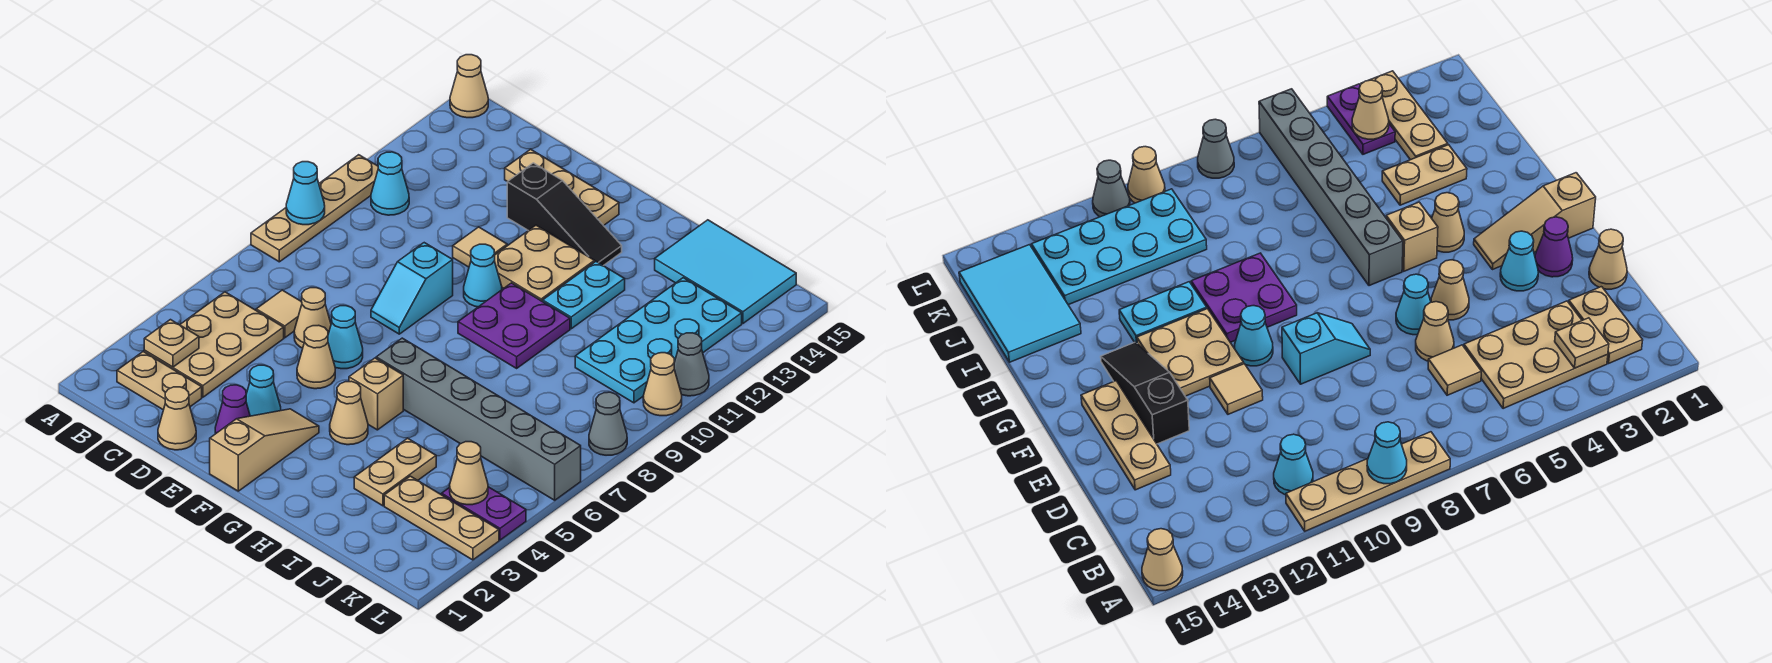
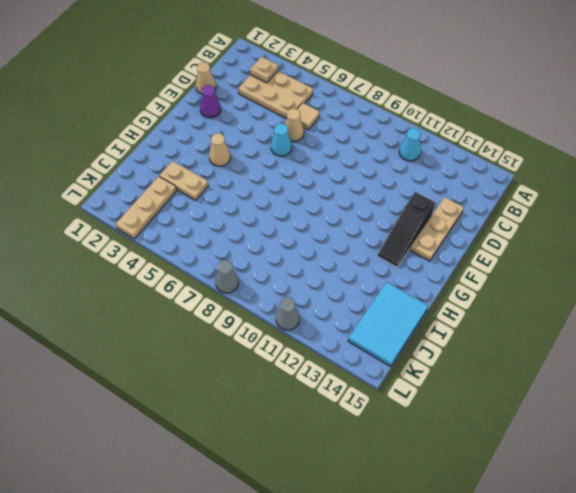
none -> tan 1x4 plate [251,155,378,262]
none -> tan 1x1 cone [450,55,488,118]
none -> tan 1x2 plate [117,352,202,410]
none -> cyan 1x1 cone [246,365,281,416]

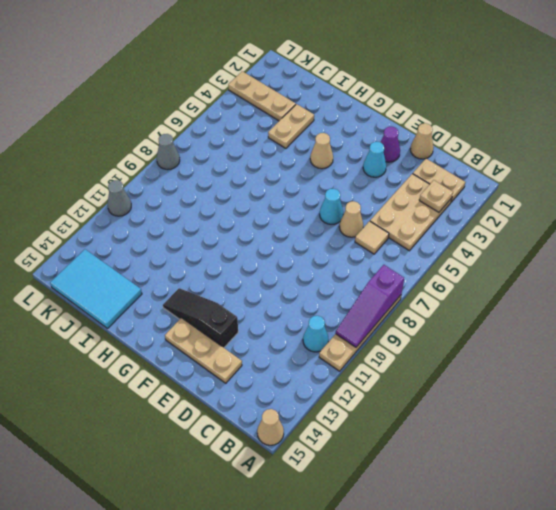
purple 1x3 slope [336,265,404,347] -> cyan 1x1 cone [286,162,325,225]
none -> tan 1x1 cone [297,325,335,389]
none -> cyan 1x2 slope [371,243,453,334]
none -> tan 1x1 tile [453,227,507,267]
none -> tan 1x3 slope [210,409,319,491]

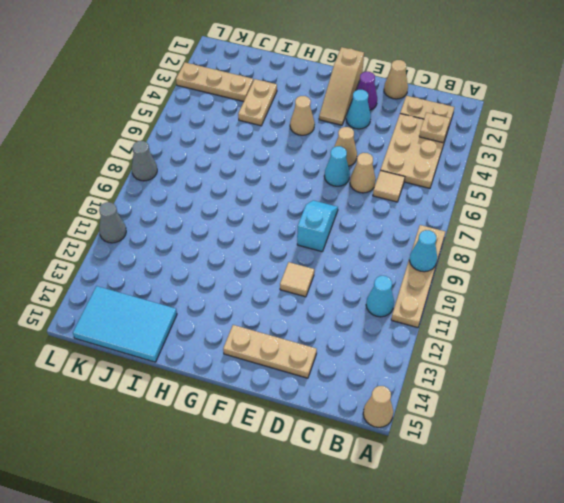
none -> black 1x3 slope [507,163,622,266]
none -> cyan 1x1 cone [464,244,502,307]
none -> tan 2x2 plate [495,225,595,302]
none -> tan 1x1 brick [349,358,403,430]

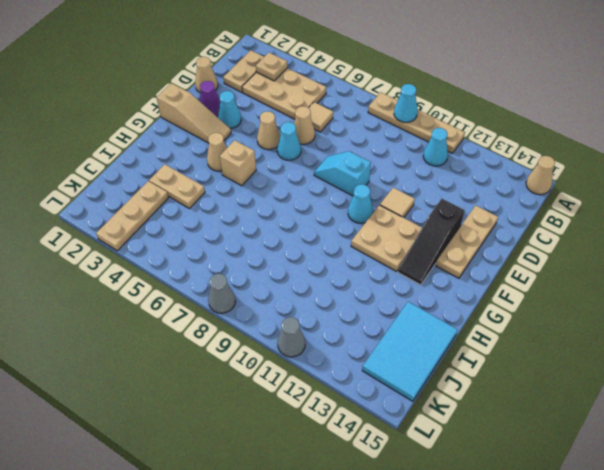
none -> grey 1x6 brick [376,338,581,500]
none -> purple 2x2 plate [458,283,570,368]
none -> cyan 1x2 plate [543,262,625,329]
none -> cyan 2x4 plate [575,278,742,403]

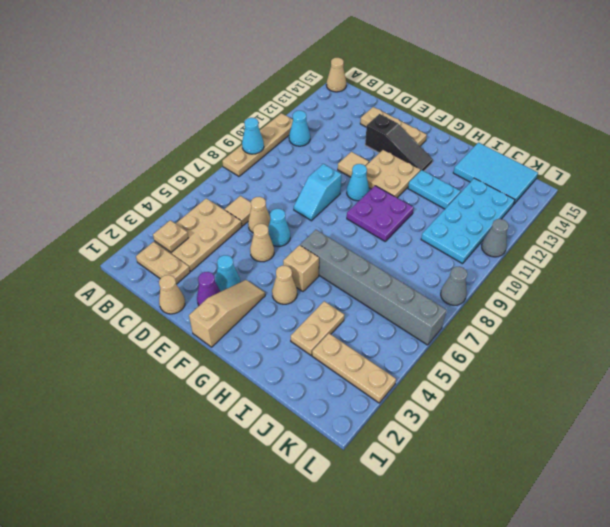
cyan 1x2 plate [408,170,461,209] -> cyan 1x2 plate turned to [543,262,625,329]
none -> purple 1x2 plate [442,487,526,540]
none -> tan 1x1 cone [643,353,682,416]
none -> tan 1x1 cone [450,442,488,505]

